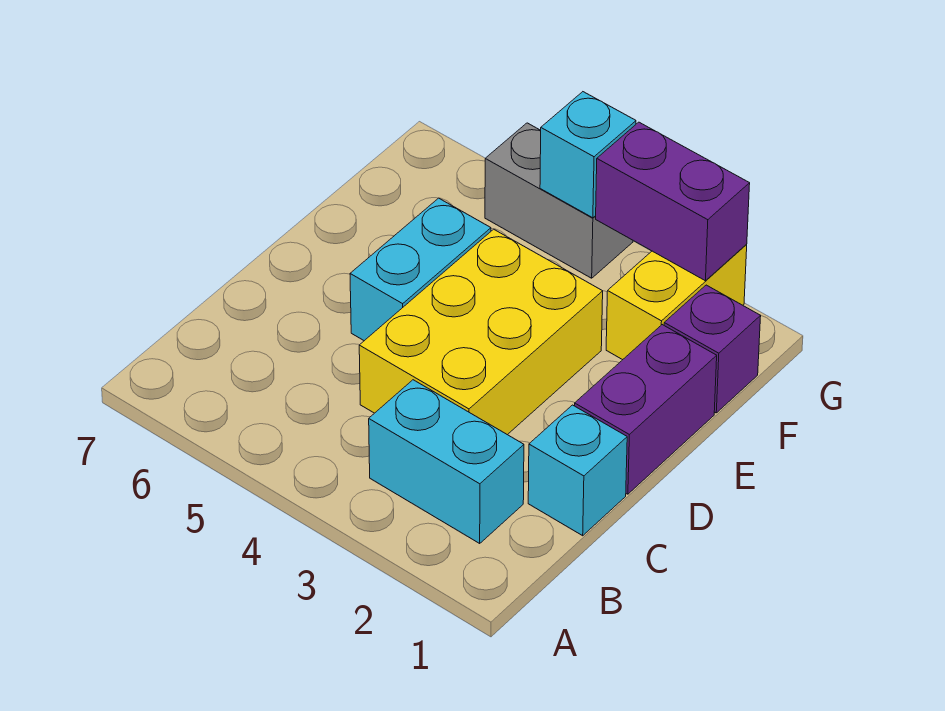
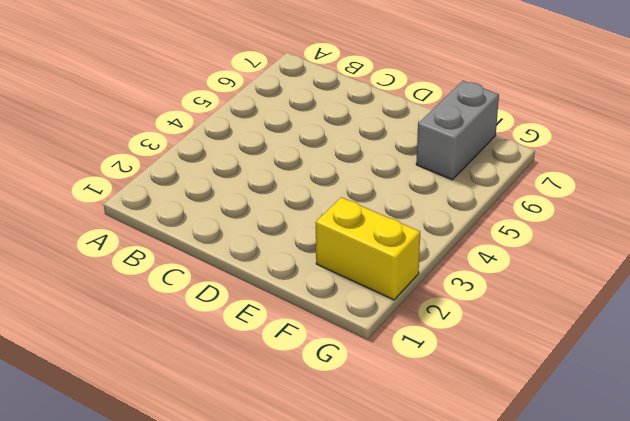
grey 1x2 brick [416,81,499,180] -> grey 1x2 brick moved to [485,123,633,278]
none -> cyan 1x2 brick [369,380,524,543]
none -> cyan 1x1 brick [528,405,627,536]

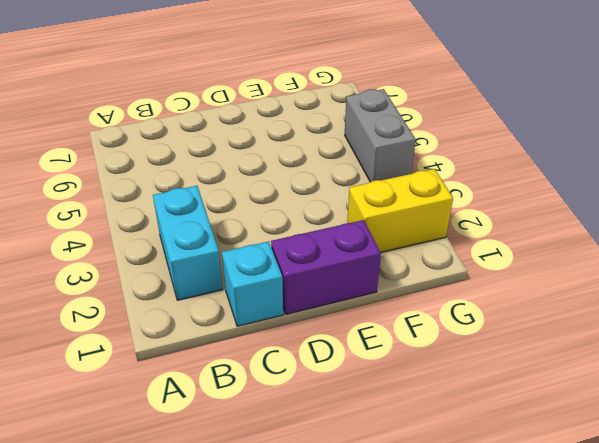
none -> yellow 2x3 brick [359,229,603,435]
none -> cyan 1x2 brick [350,198,491,341]

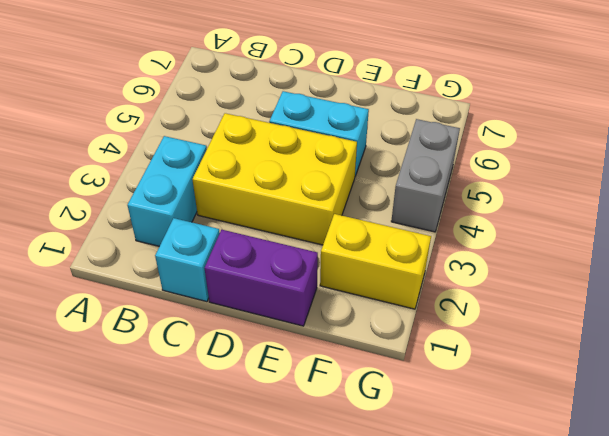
none -> purple 1x1 brick [664,285,761,413]
none -> purple 1x2 brick [596,122,750,281]

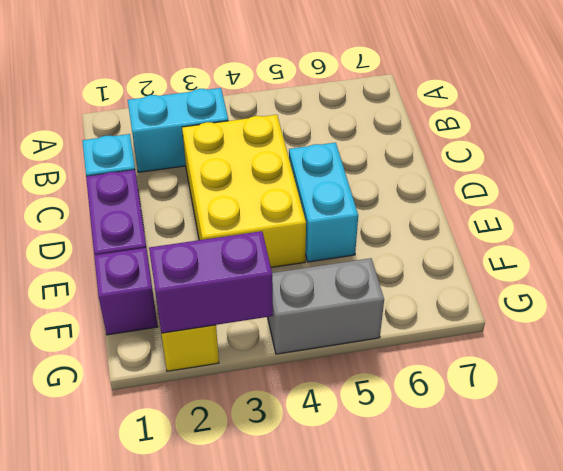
none -> cyan 1x1 brick [540,92,636,218]

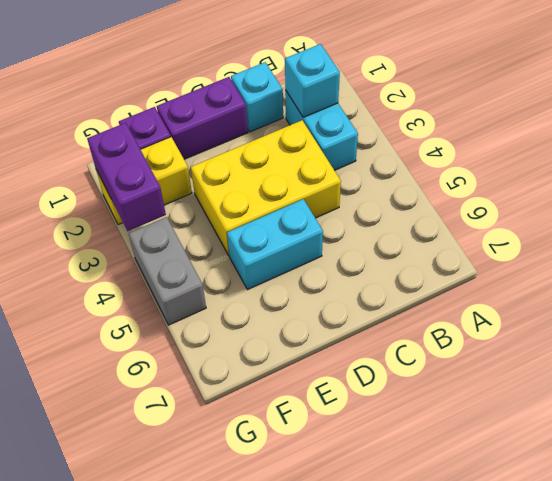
cyan 1x1 brick [285,44,340,117] -> cyan 1x1 brick moved to [540,92,636,218]

